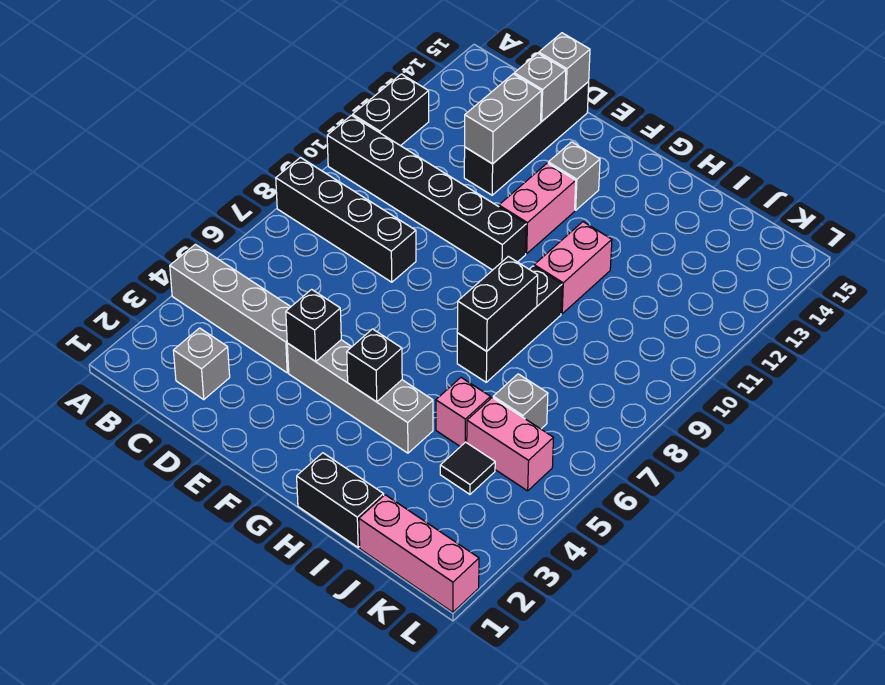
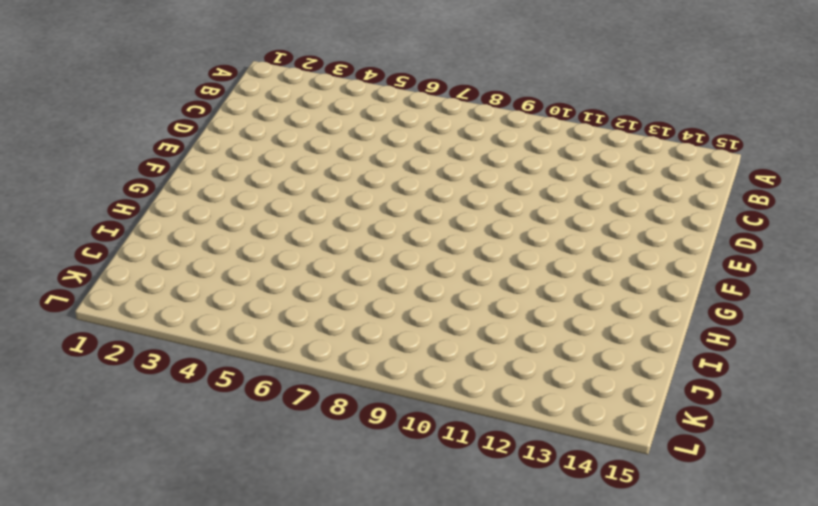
none -> grey 1x4 brick [170,244,290,373]
none -> black 1x4 brick [276,158,416,282]
none -> black 1x6 brick [327,115,526,270]

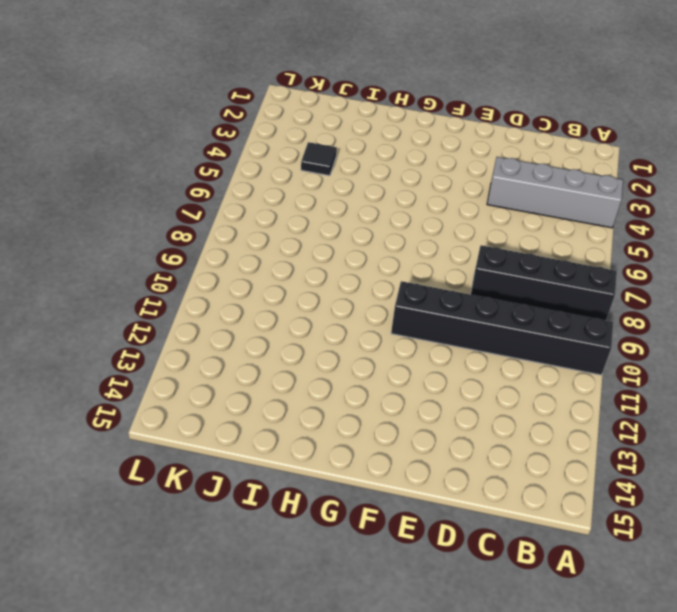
none -> black 1x2 brick [353,74,429,146]
none -> grey 1x1 brick [173,328,230,400]
none -> black 1x4 brick [464,82,589,195]

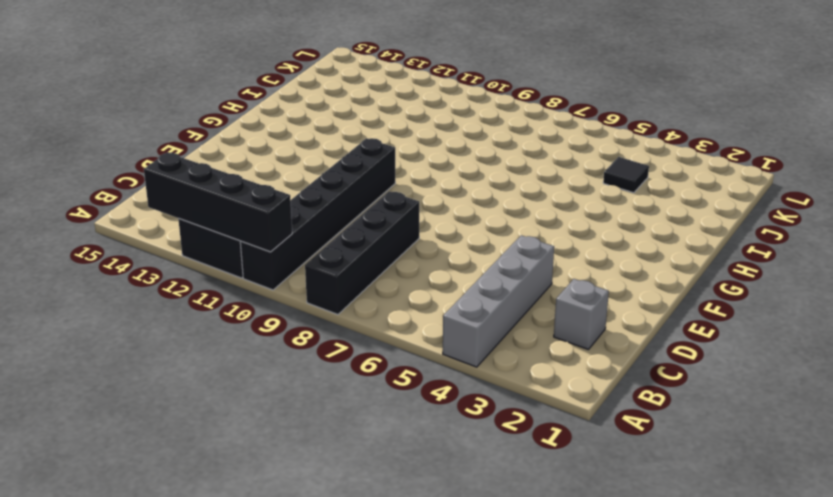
black 1x4 brick [144,153,292,252] -> black 1x4 brick moved to [464,82,589,195]
none -> grey 1x4 brick [287,340,433,453]
none -> pink 1x2 brick [499,163,576,254]
none -> grey 1x1 brick [548,142,600,210]

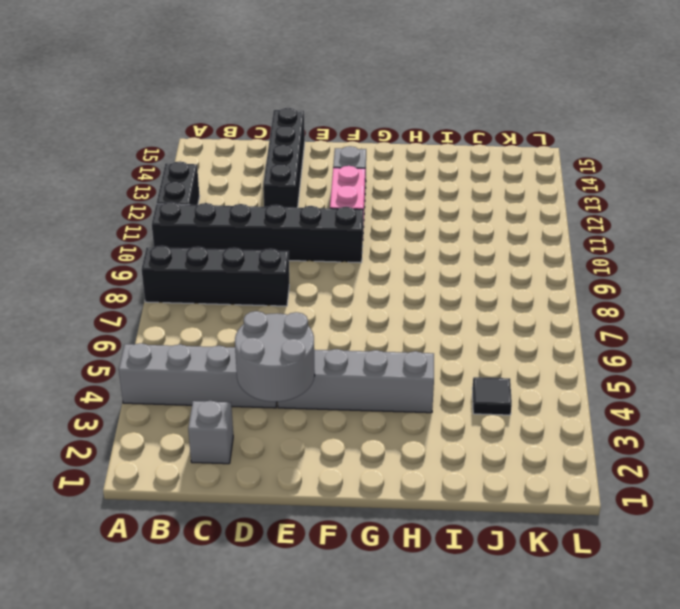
grey 2x2 round brick [235,311,315,402] -> black 1x1 brick [286,289,341,362]
none -> black 1x2 brick [297,453,384,547]
none -> black 1x3 brick [457,266,562,382]
none -> pink 1x2 brick [534,222,612,314]

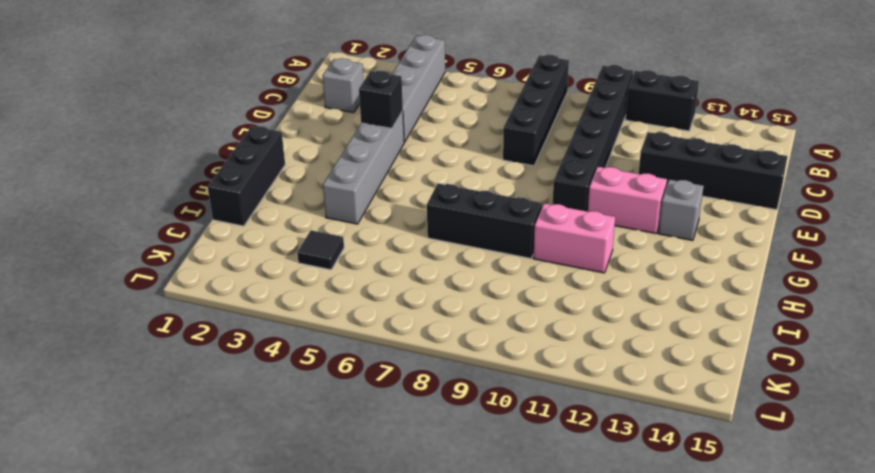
black 1x3 brick [208,126,285,226] -> black 1x2 brick [297,453,384,547]
none -> pink 1x1 brick [436,378,490,447]
none -> pink 1x3 brick [359,495,479,612]
none -> pink 1x2 brick [467,398,553,491]

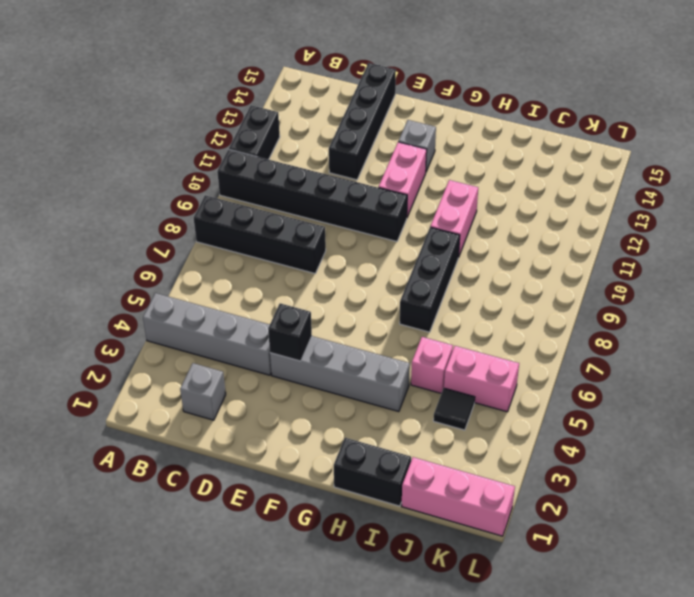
none -> grey 1x1 brick [493,374,548,429]
none -> grey 1x2 brick [465,74,541,164]
none -> grey 1x1 brick [514,53,566,121]

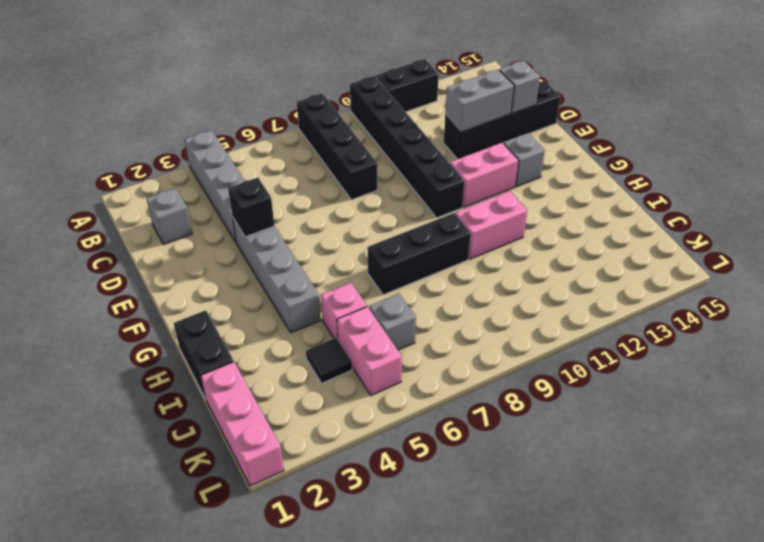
none -> grey 1x1 brick [539,33,590,101]
none -> black 1x1 brick [347,329,402,402]
none -> black 1x2 brick [457,256,538,351]

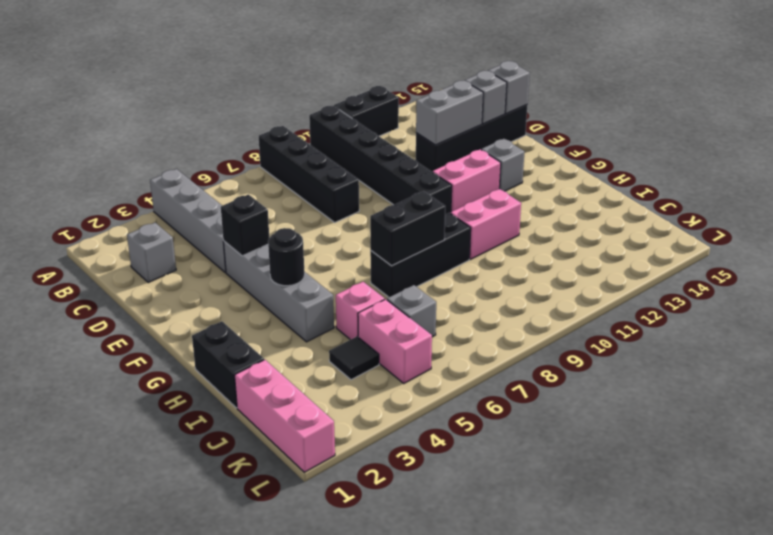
black 1x1 round brick [268,228,305,286] -> black 1x1 brick [347,329,402,402]

